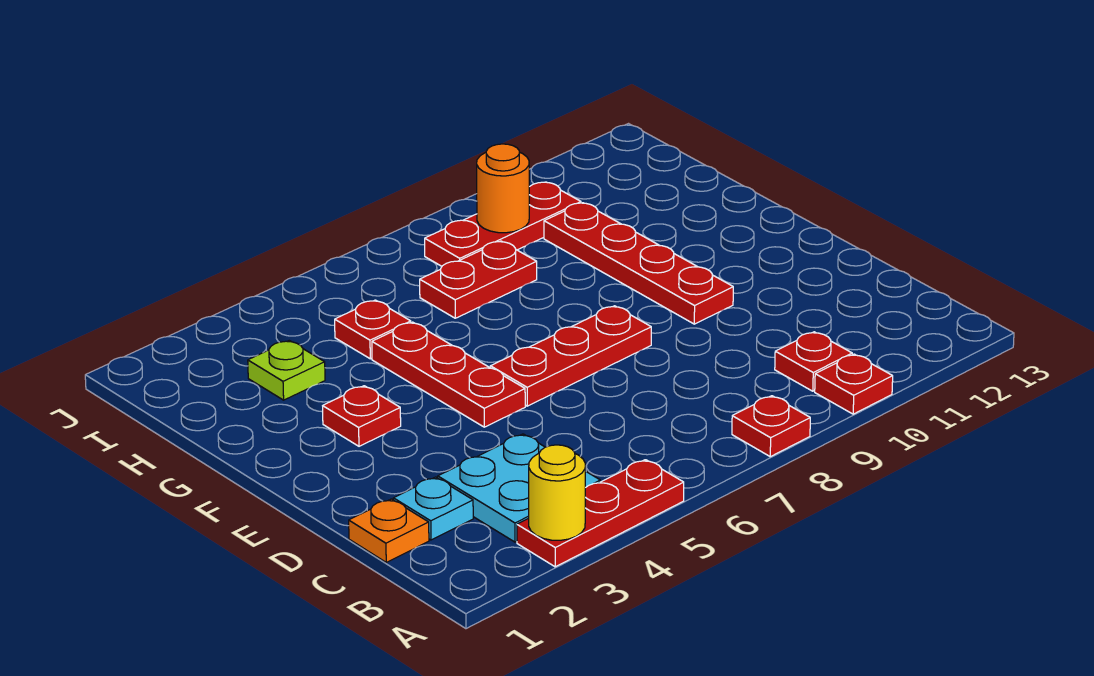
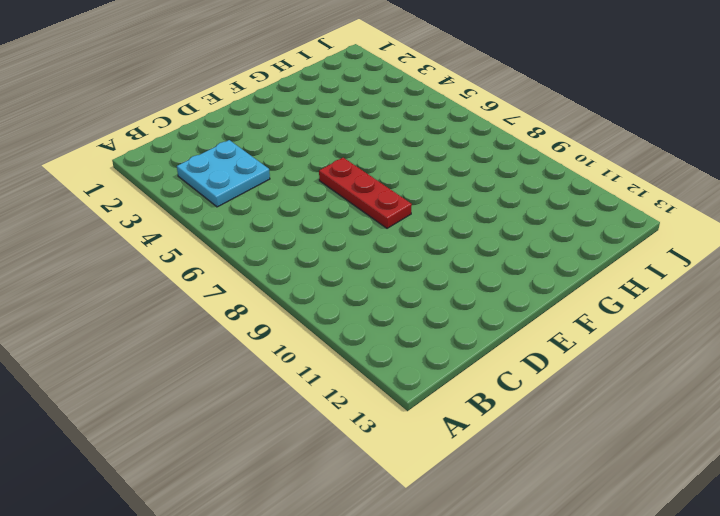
none -> red 1x3 plate [517,460,684,567]
none -> red 1x1 plate [732,396,810,457]
none -> red 1x1 plate [815,354,893,414]

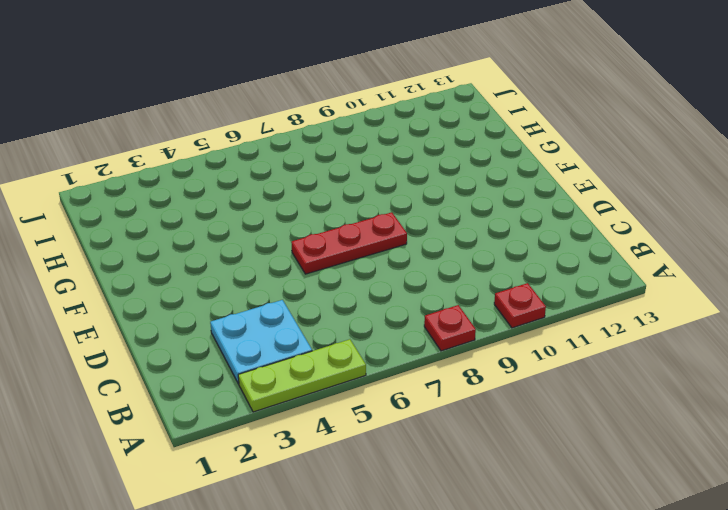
lime 1x3 plate [238,339,366,412] -> red 1x3 plate [517,460,684,567]
none -> red 1x1 plate [775,332,852,391]
none -> orange 1x1 plate [349,499,429,562]
none -> cyan 1x1 plate [393,477,473,540]

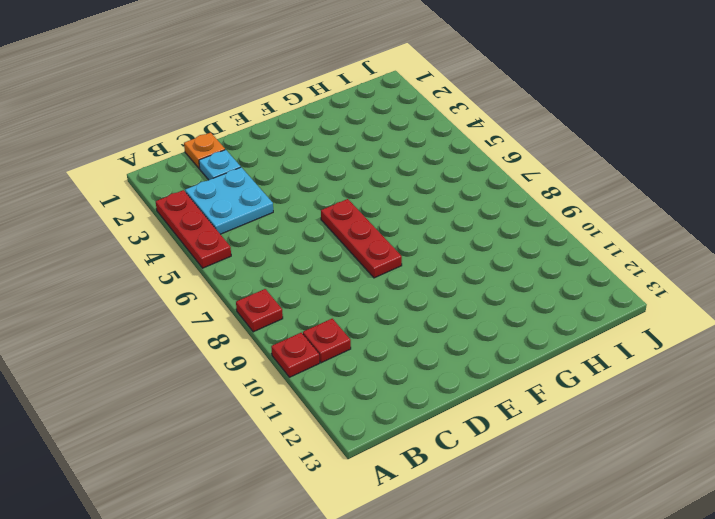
none -> red 1x3 plate [372,322,525,427]
none -> red 1x4 plate [544,203,733,324]
none -> red 1x1 plate [323,386,401,446]

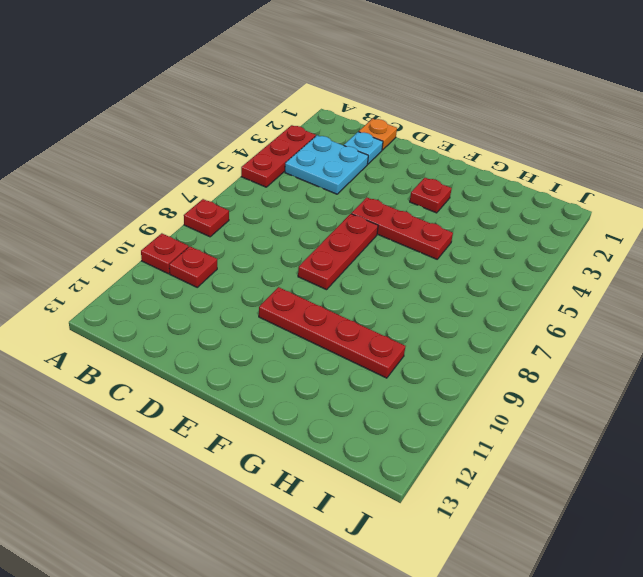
none -> lime 1x1 plate [248,341,325,400]
none -> red 1x1 plate [335,300,411,359]
none -> red 1x2 plate [420,241,537,318]

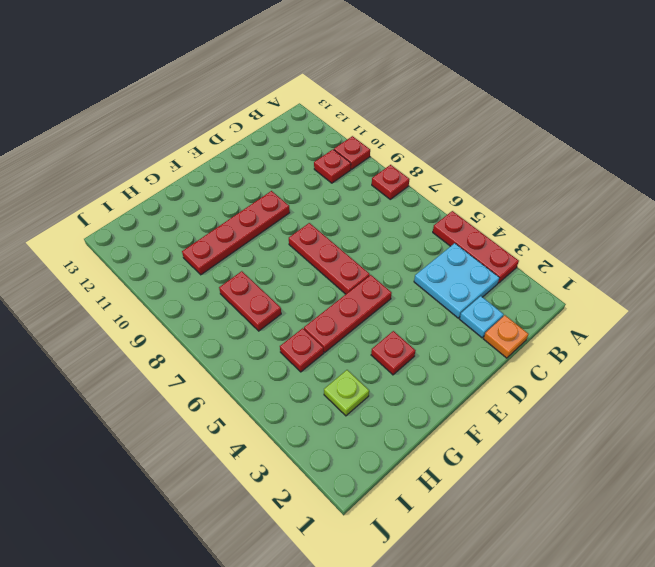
none -> red 1x3 plate [425,182,581,266]
none -> yellow 1x1 round brick [529,445,585,540]
none -> orange 1x1 round brick [477,144,529,233]

